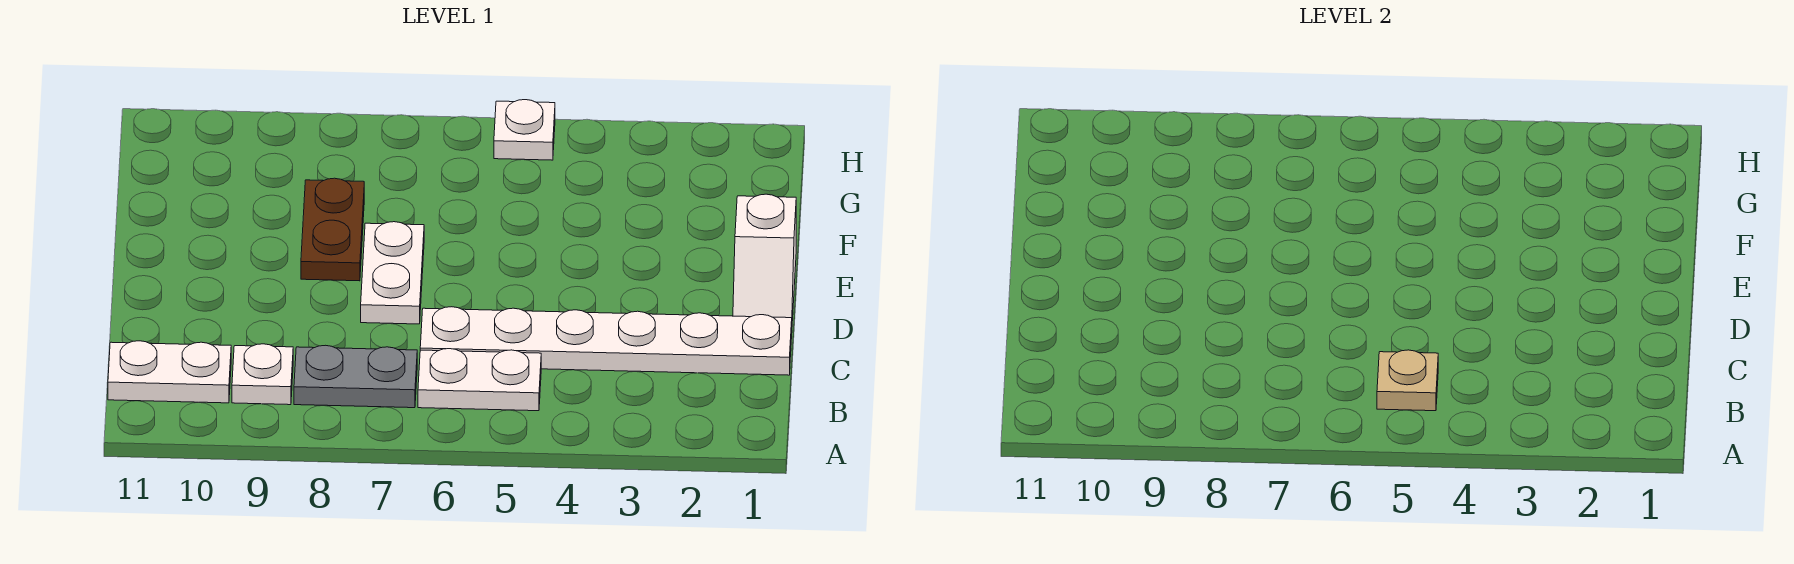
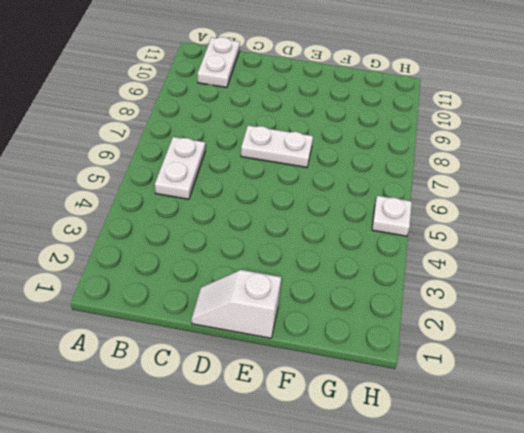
none -> grey 1x2 plate [294,345,417,408]
none -> white 1x1 plate [232,344,293,405]

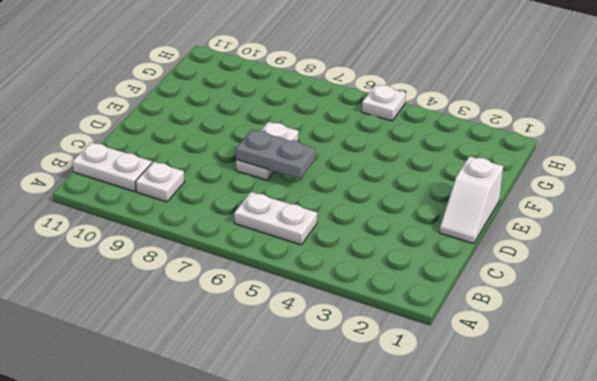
grey 1x2 plate [236,130,316,179] -> grey 1x2 plate moved to [294,345,417,408]
none -> white 1x6 plate [420,307,792,375]
none -> brown 1x2 plate [301,178,364,281]

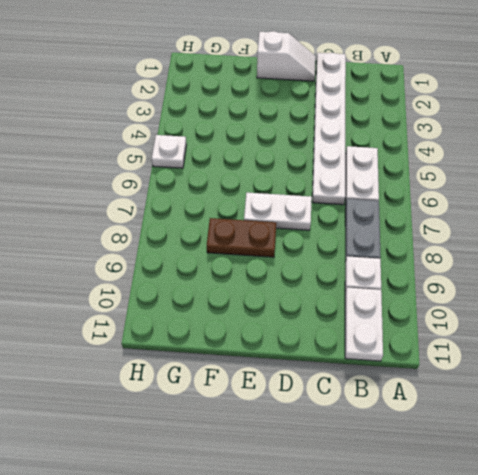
none -> tan 1x1 plate [1377,350,1438,411]

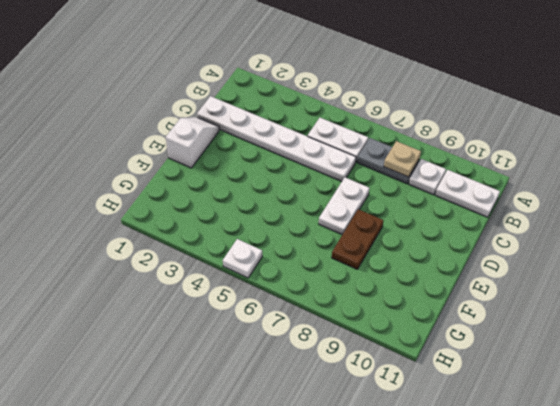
tan 1x1 plate [384,141,421,177] -> tan 1x1 plate moved to [1377,350,1438,411]

